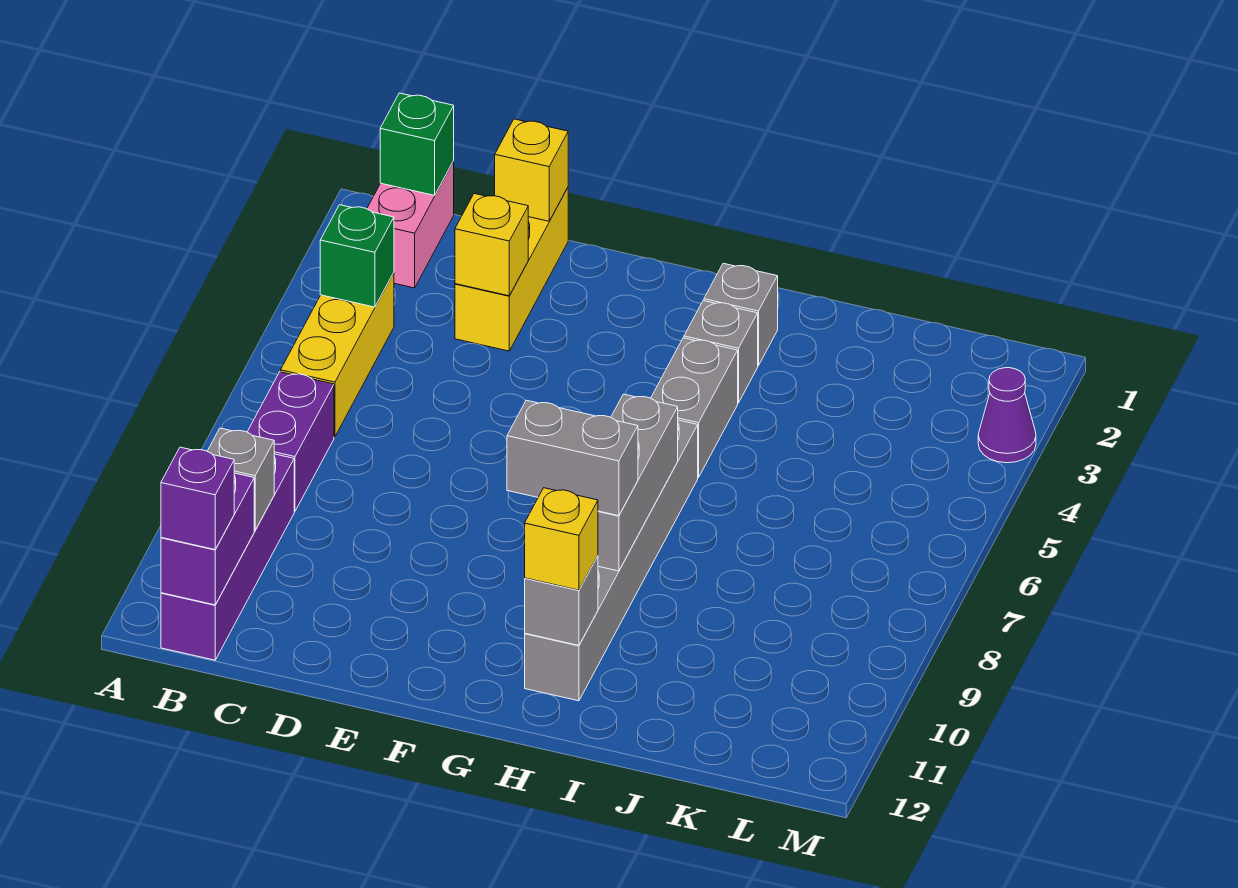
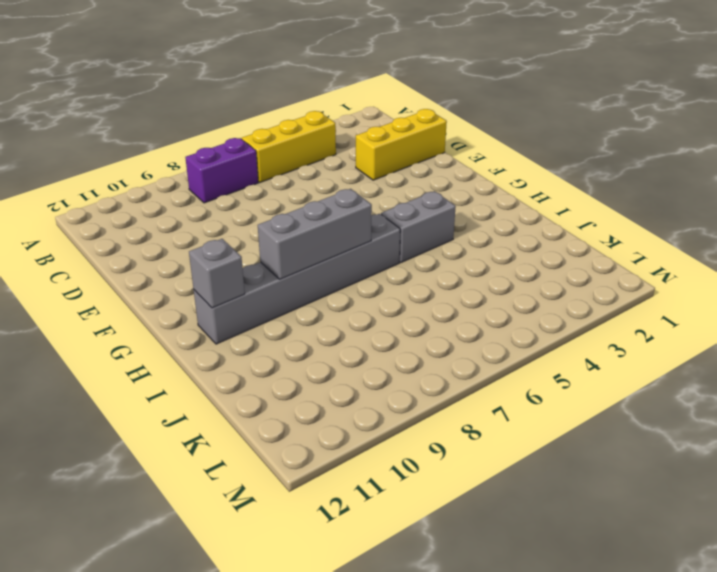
none -> pink 1x2 brick [367,161,454,288]
none -> purple 1x4 brick [161,454,294,660]
none -> grey 1x1 brick [704,263,778,366]

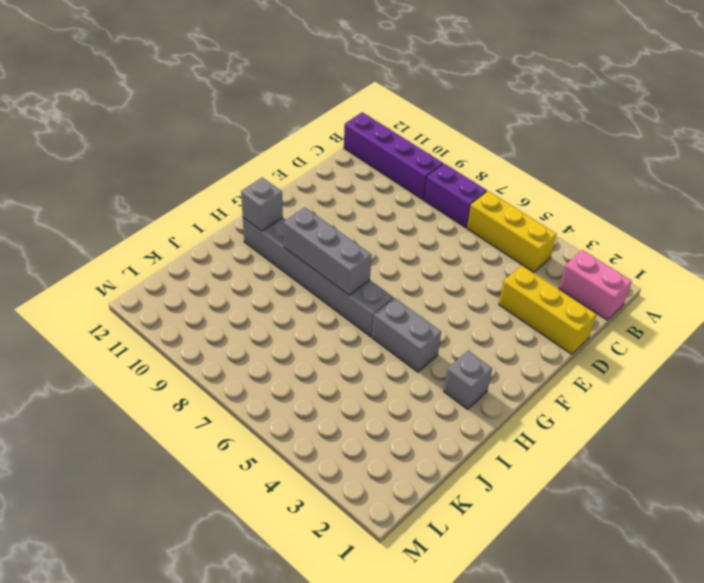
none -> grey 1x1 brick [684,301,758,403]
none -> purple 1x1 cone [978,368,1036,463]
none -> green 1x1 brick [380,93,454,195]

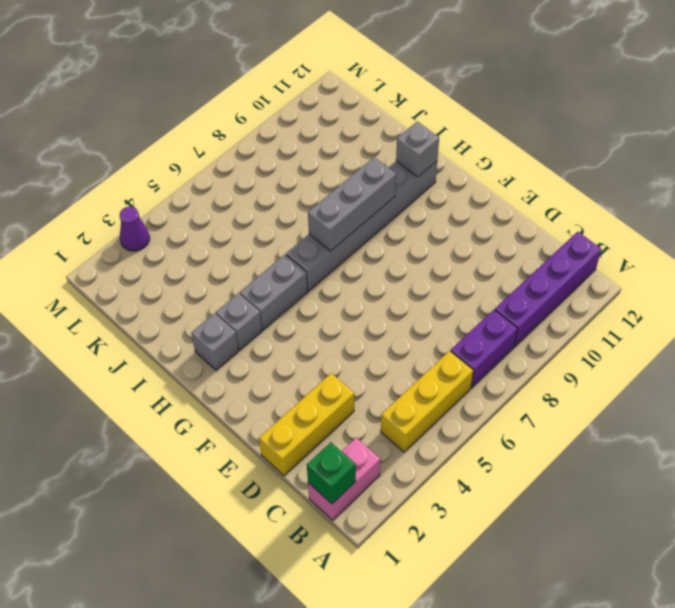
none -> green 1x1 brick [320,205,394,307]
none -> grey 1x1 brick [207,428,274,530]
none -> purple 1x2 brick [161,473,254,605]

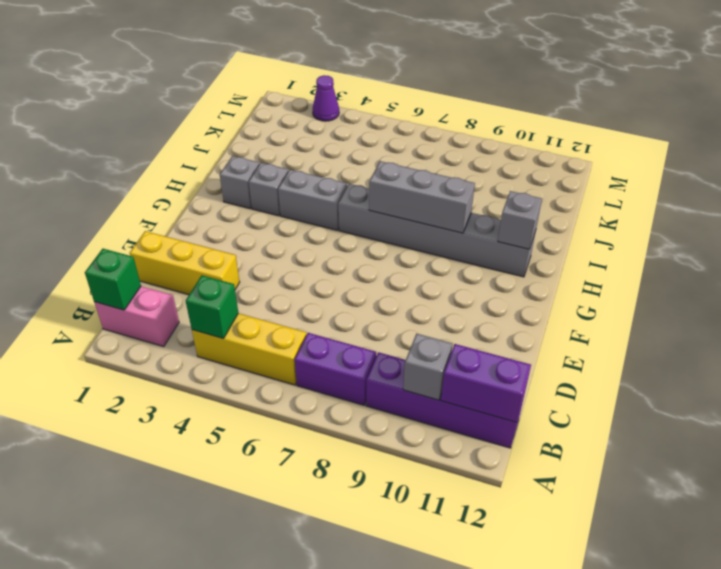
none -> yellow 1x1 brick [495,119,568,221]
none -> yellow 1x1 brick [455,194,528,296]
none -> purple 1x1 brick [161,447,234,550]

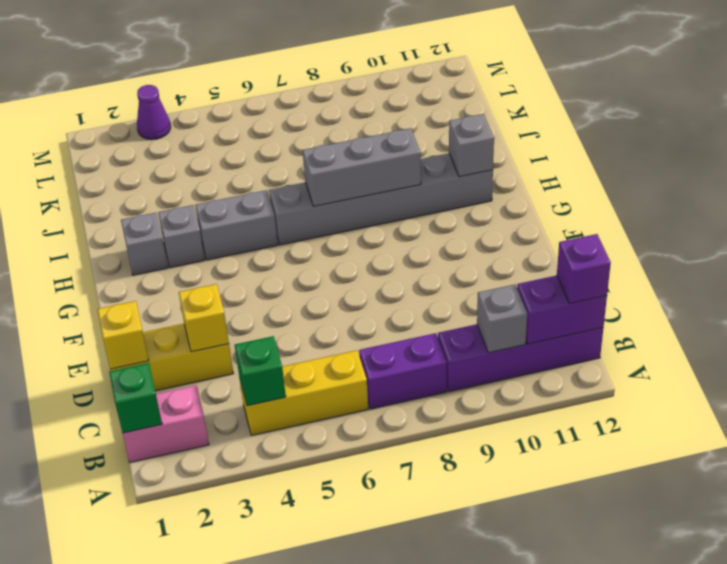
none -> grey 1x2 brick [507,400,638,516]
none -> yellow 1x1 brick [525,488,598,590]

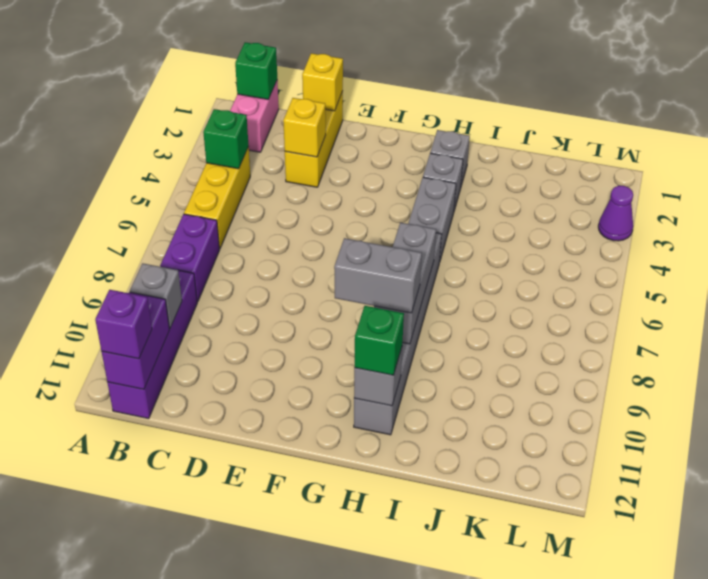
green 1x1 brick [355,306,404,375] -> yellow 1x1 brick [525,488,598,590]

